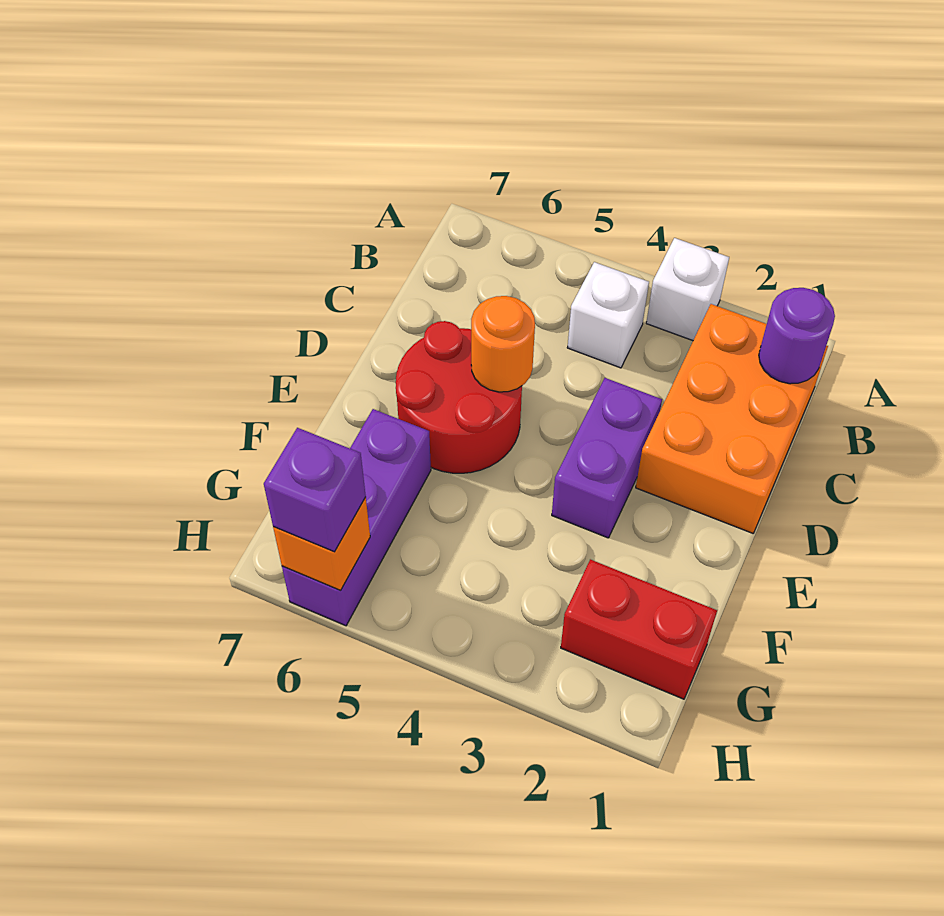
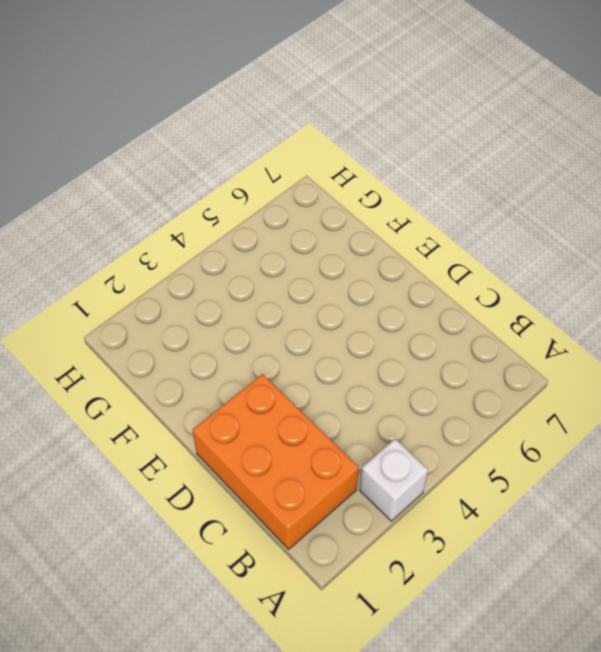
none -> white 1x1 brick [567,262,649,368]
none -> purple 1x2 brick [552,378,662,538]

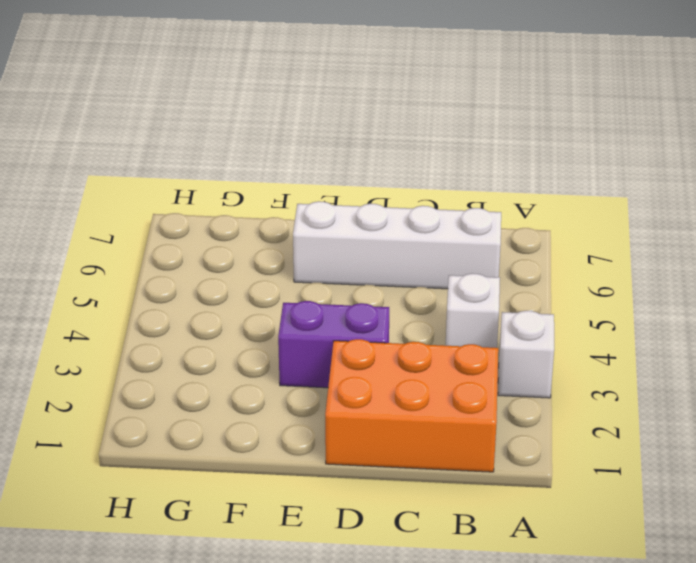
white 1x4 brick [293,201,501,289] -> red 2x2 round brick [396,321,522,473]
none -> purple 1x3 brick [282,409,431,626]
none -> red 1x2 brick [561,559,717,699]

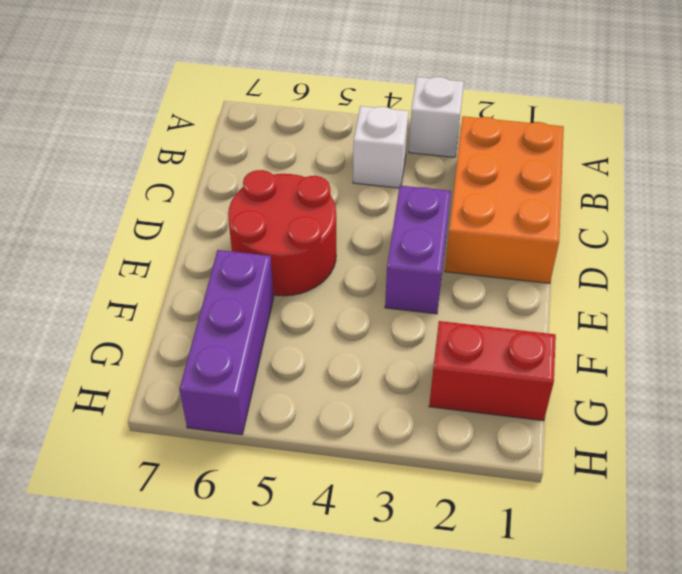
none -> purple 1x1 round brick [759,288,835,384]
none -> orange 1x1 round brick [471,296,535,392]

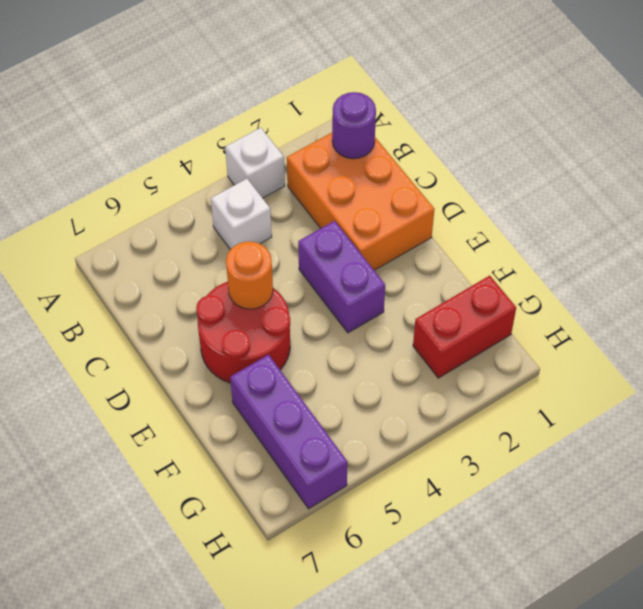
none -> orange 1x1 brick [273,497,370,591]
none -> purple 1x1 brick [264,428,366,552]

